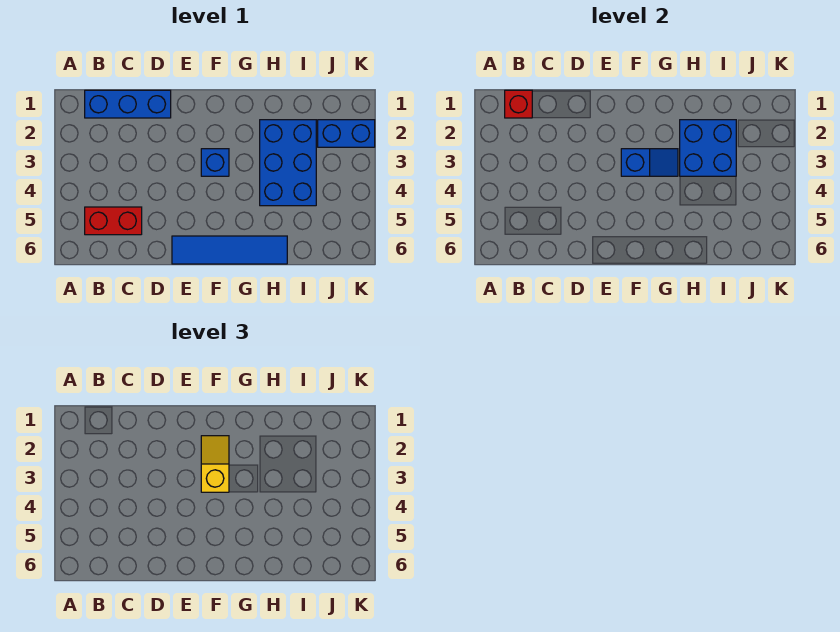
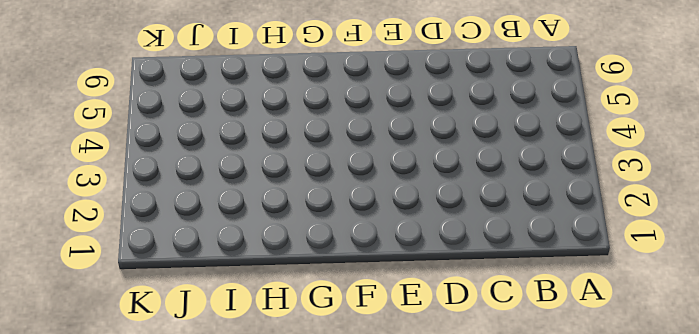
none -> blue 1x3 brick [85,90,171,118]
none -> red 1x2 brick [85,207,142,235]

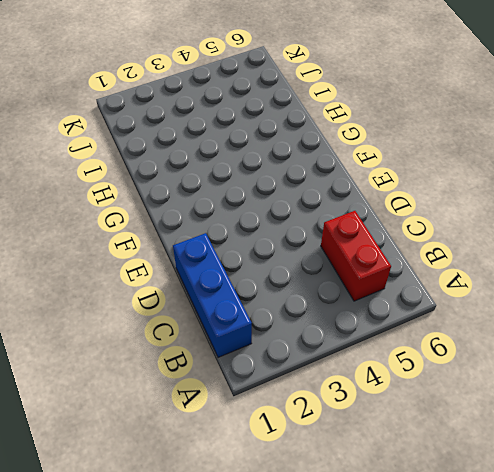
none -> blue 1x4 tile [172,236,287,264]
none -> blue 1x1 brick [201,149,229,176]

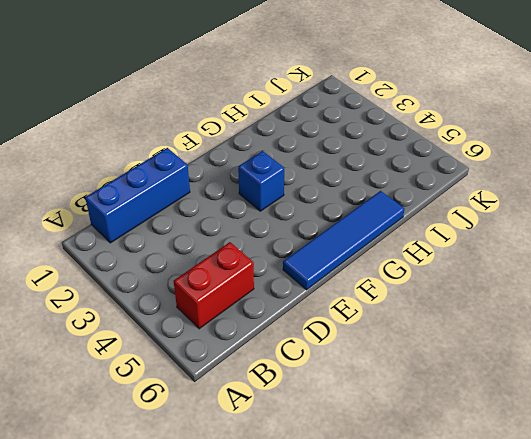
none -> blue 2x3 brick [260,120,316,206]
none -> blue 1x2 brick [318,120,375,147]

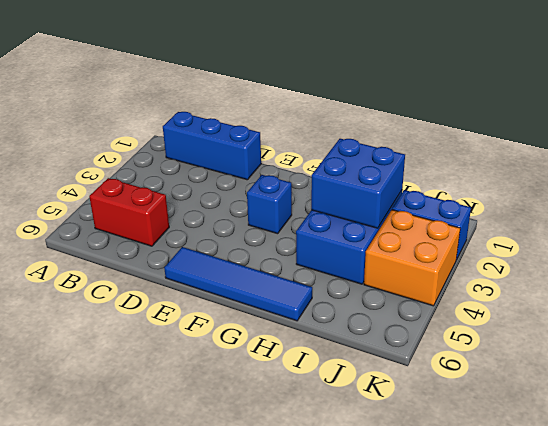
orange 2x2 brick [364,210,460,306] -> none
none -> red 1x1 brick [505,90,532,118]
none -> blue 1x2 slope [621,149,678,176]

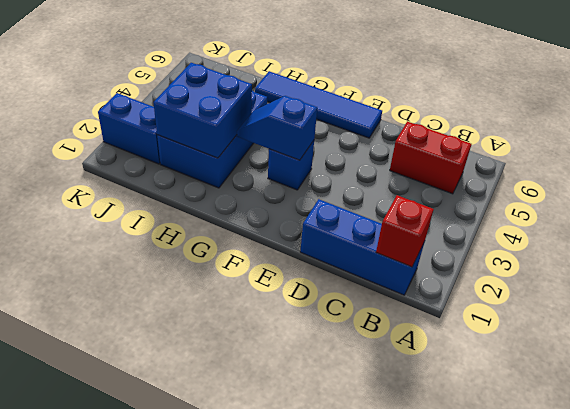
none -> yellow 1x2 slope [201,436,229,492]

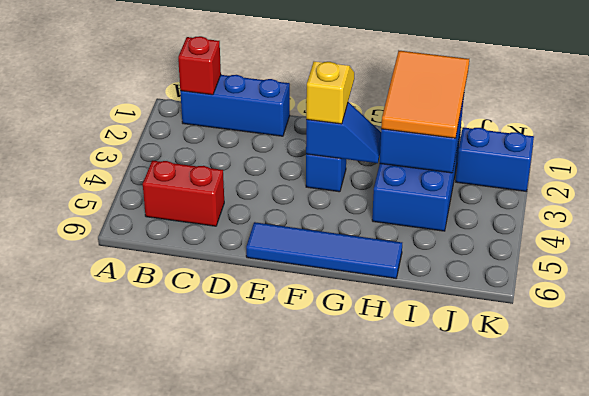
orange 2x3 tile [381,51,469,138] -> none

